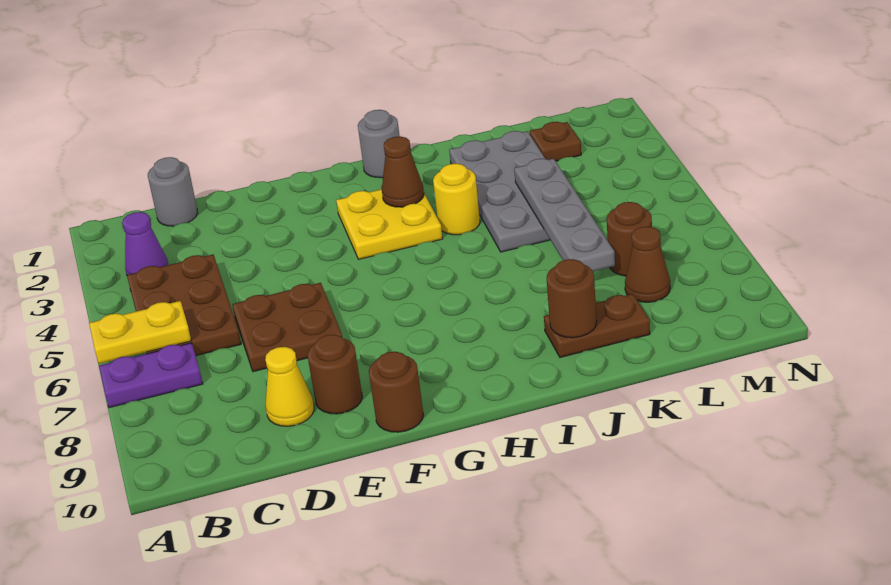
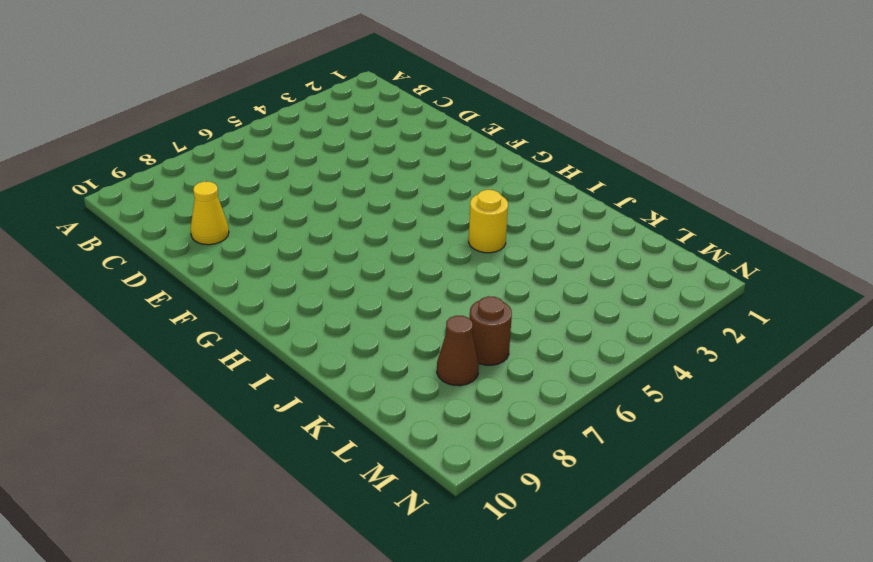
none -> purple 1x2 plate [99,343,203,408]
none -> purple 1x1 cone [122,212,168,275]
none -> brown 2x3 plate [127,255,241,356]

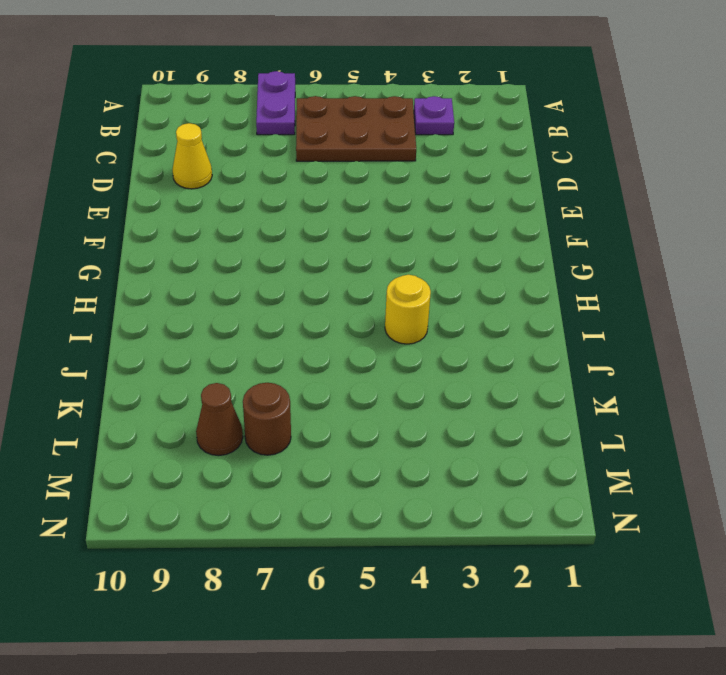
purple 1x1 plate [414,96,454,135] -> purple 1x1 cone [122,212,168,275]
none -> grey 1x1 round brick [148,157,198,226]
none -> brown 2x2 plate [232,283,342,372]
none -> brown 1x1 round brick [307,335,362,414]

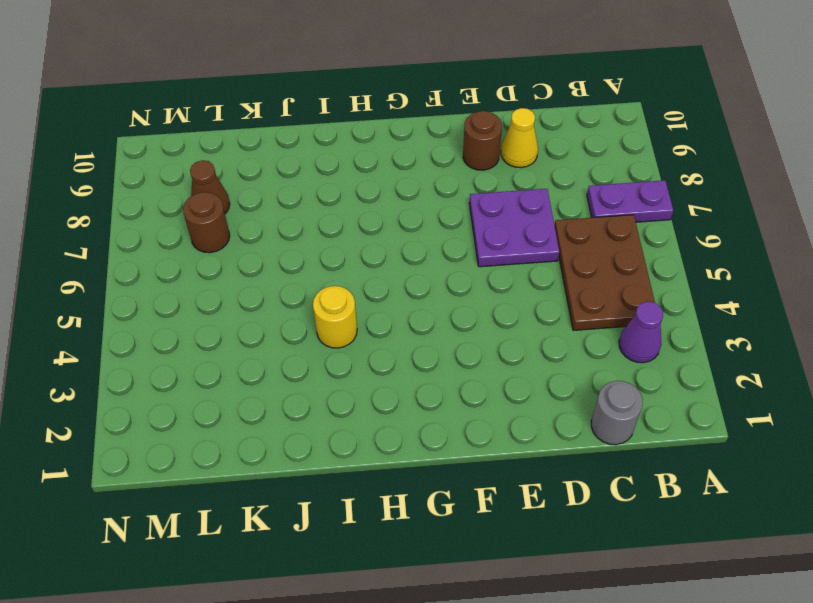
purple 2x2 plate [469,189,559,267] -> brown 2x2 plate [232,283,342,372]
none -> brown 1x1 round brick [369,352,423,432]
none -> yellow 2x2 plate [336,189,443,259]
none -> grey 1x1 round brick [358,110,400,178]

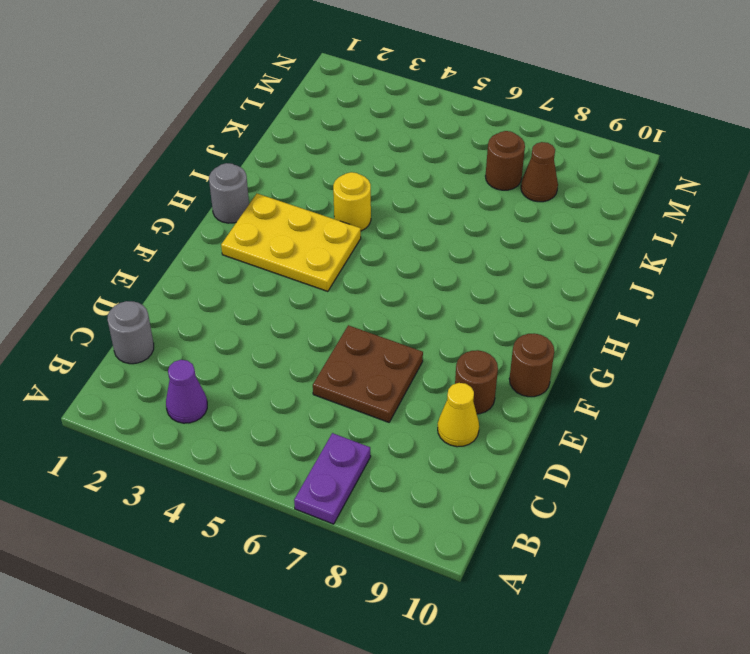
yellow 2x3 plate [221,194,361,291] -> yellow 2x2 plate [336,189,443,259]
none -> brown 2x3 plate [127,255,241,356]
none -> grey 2x4 plate [449,131,550,252]
none -> brown 1x2 plate [544,294,650,357]

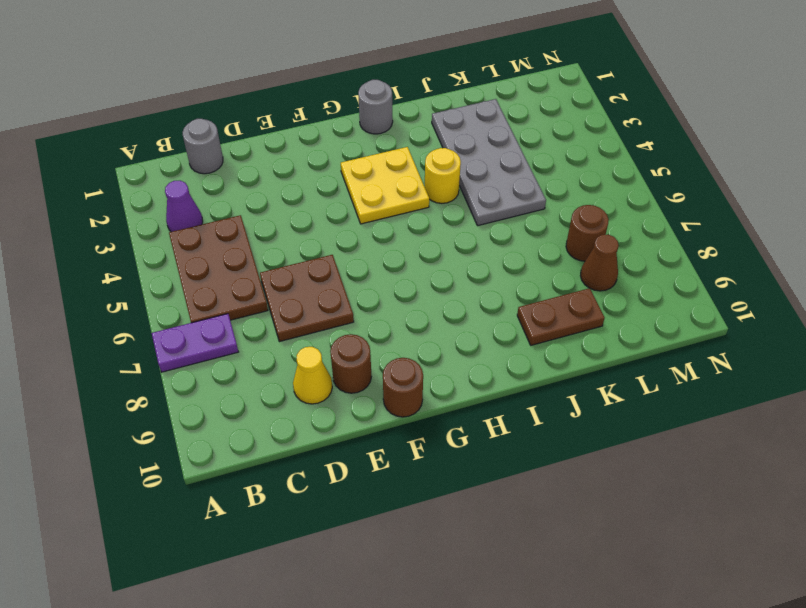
none -> brown 1x1 plate [530,122,581,161]
none -> yellow 1x2 plate [89,301,191,364]
none -> brown 1x1 cone [382,136,424,207]

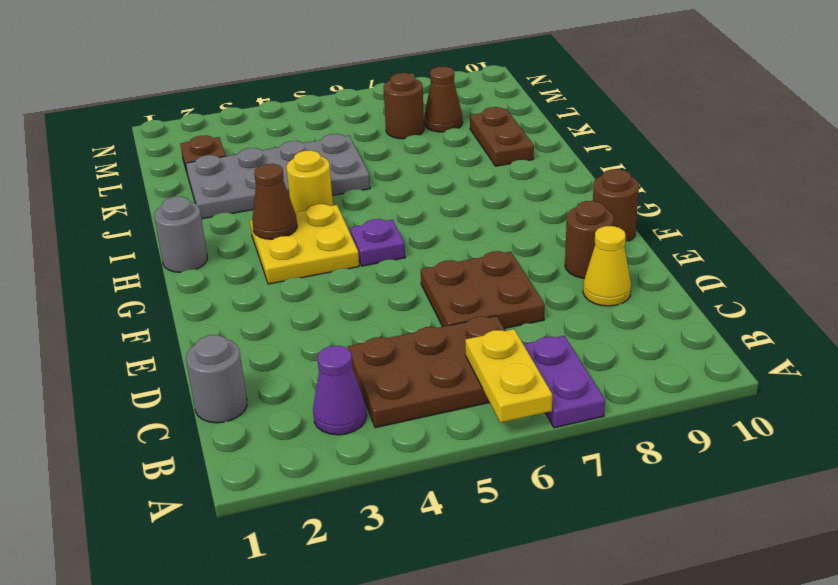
purple 1x1 plate [350,219,405,266] -> none
none -> brown 1x1 round brick [547,259,597,338]
none -> grey 1x4 plate [514,159,615,271]

